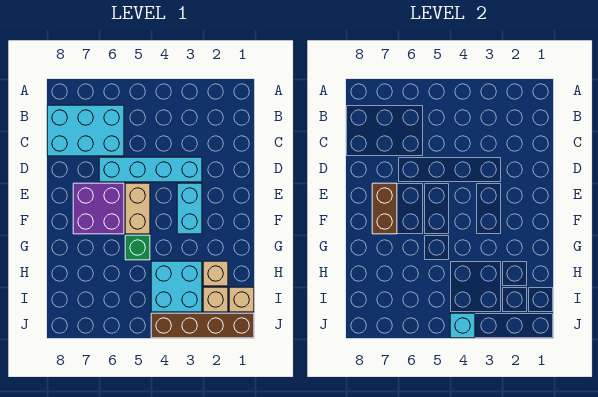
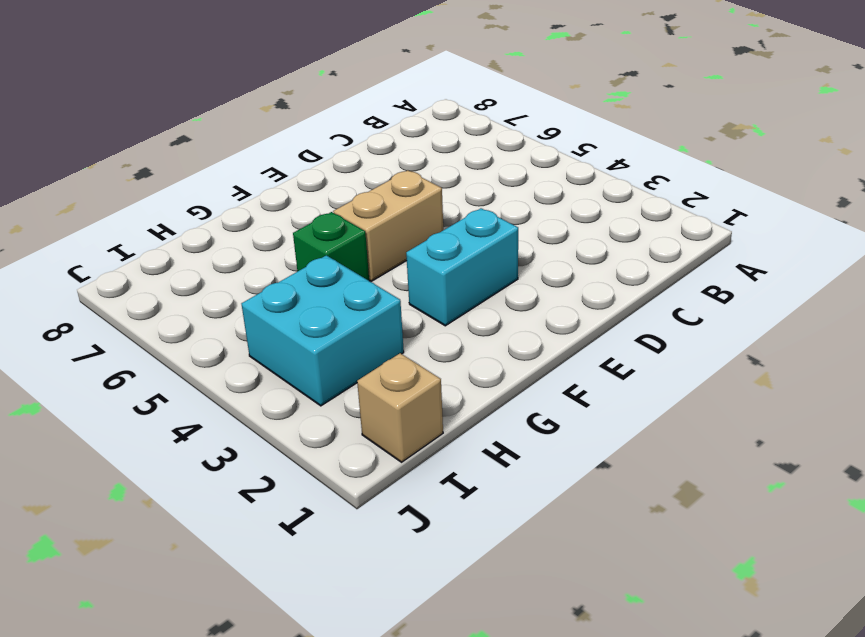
none -> cyan 2x3 brick [47,105,124,156]
none -> cyan 1x4 brick [99,157,202,182]
none -> purple 2x2 brick [73,183,124,234]

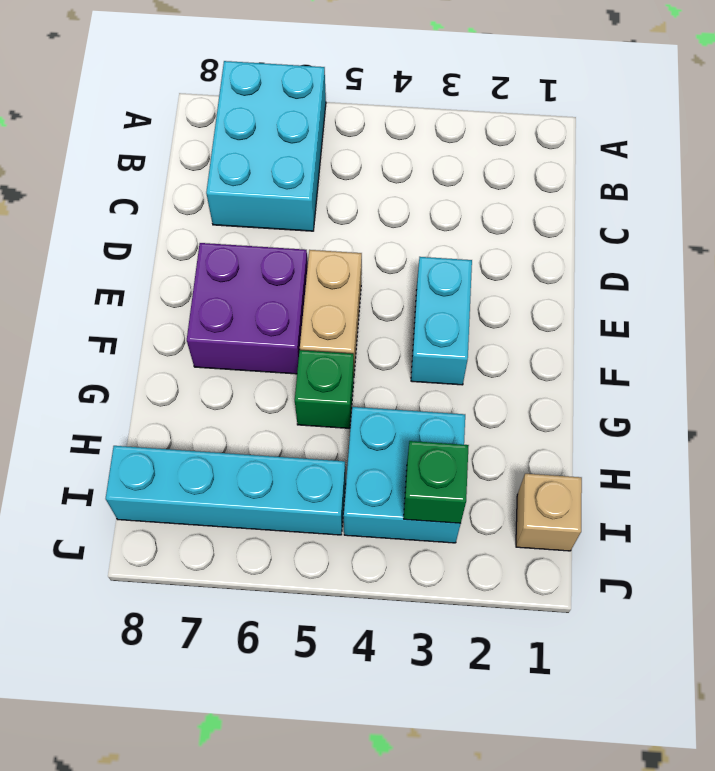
cyan 2x3 brick [206,61,326,231] -> cyan 2x3 brick turned to [47,105,124,156]
green 1x1 brick [404,441,469,523] -> none
cyan 1x4 brick [106,446,346,535] -> cyan 1x4 brick moved to [99,157,202,182]
none -> tan 1x1 brick [203,261,228,286]
none -> tan 1x1 brick [203,287,228,312]
none -> brown 1x4 brick [151,313,254,338]

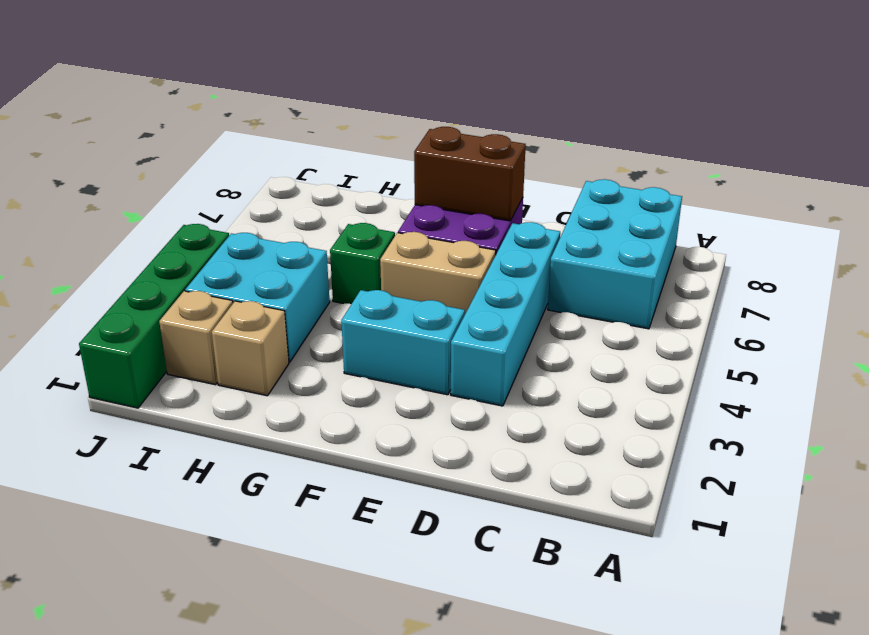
green 1x4 brick [79,224,229,408] -> brown 1x4 brick [151,313,254,338]
none -> tan 1x1 brick [229,287,254,312]
none -> cyan 1x1 brick [450,313,475,338]

